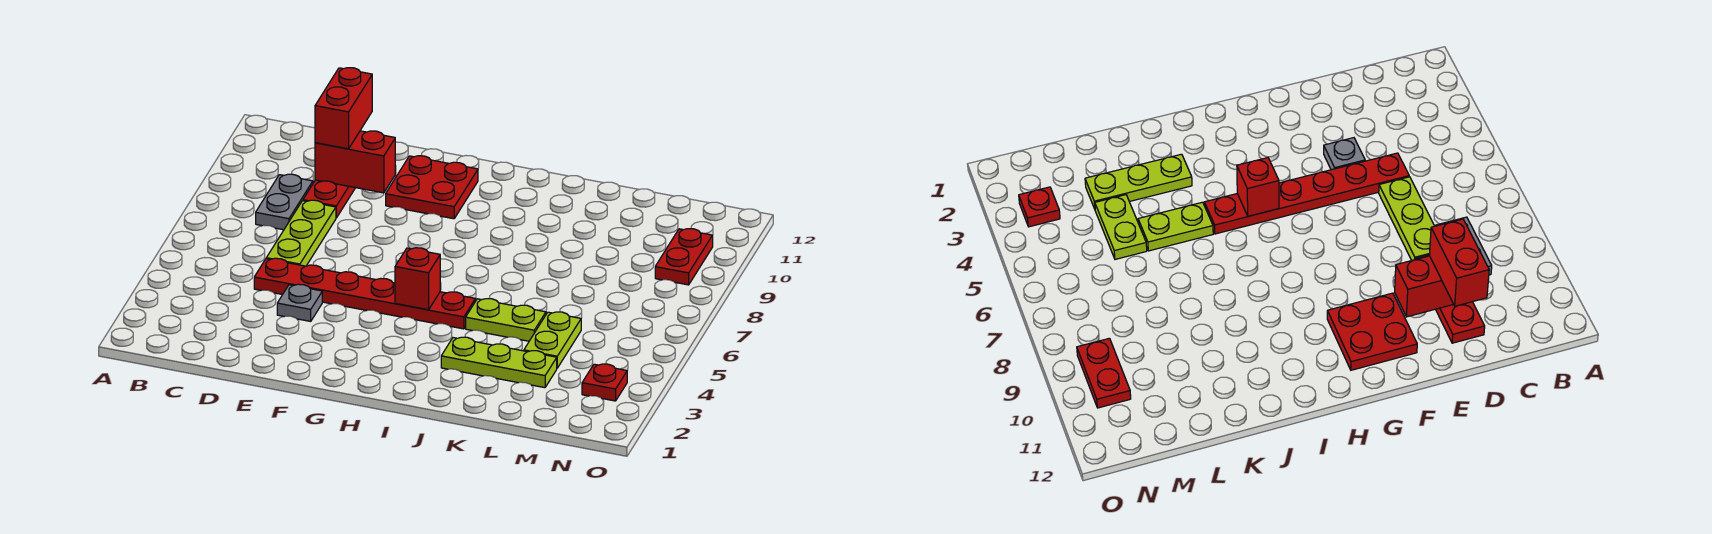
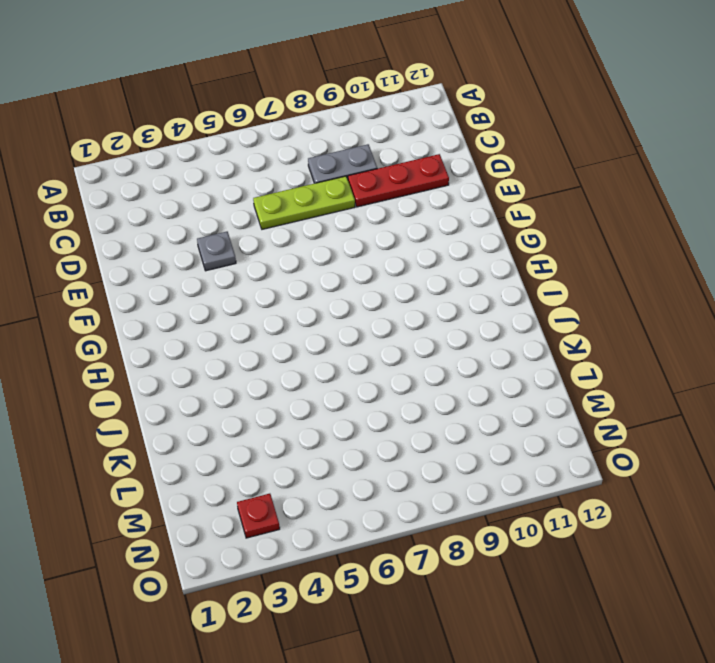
none -> red 1x6 plate [254,258,475,329]
none -> red 2x2 plate [386,156,478,219]
none -> lime 1x3 plate [441,337,557,388]

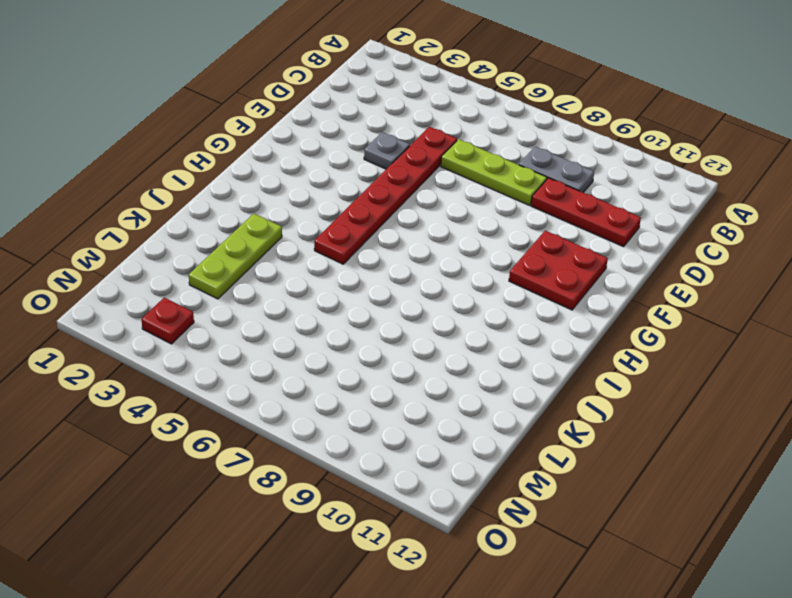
none -> lime 1x2 plate [466,299,546,341]
none -> lime 1x2 plate [524,312,581,368]
none -> red 1x2 plate [655,229,713,285]

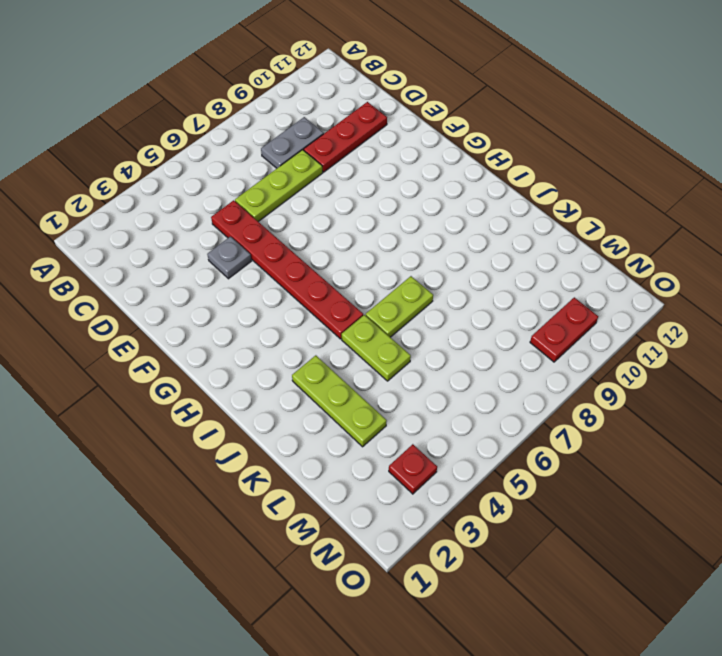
lime 1x2 plate [366,276,433,337] -> lime 1x2 plate moved to [524,312,581,368]
none -> red 2x2 plate [386,156,478,219]
none -> red 1x2 brick [315,131,395,193]
none -> red 1x1 brick [395,248,440,310]

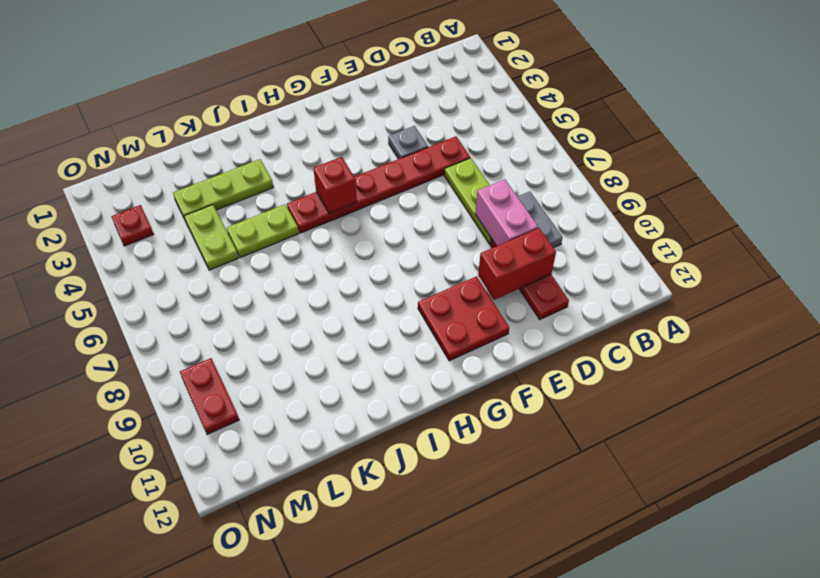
pink 1x2 brick [475,179,538,246] -> none
none -> red 1x2 brick [315,68,372,149]

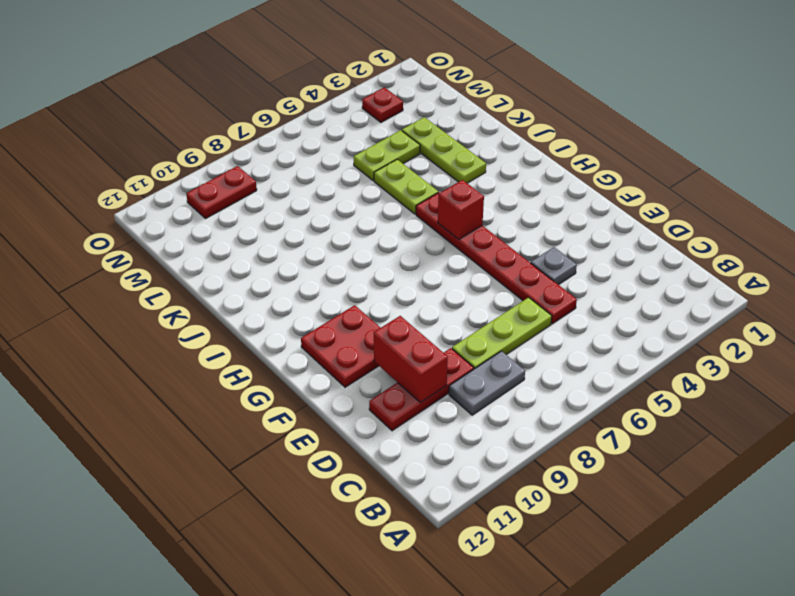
none -> red 1x2 brick [315,68,372,149]

